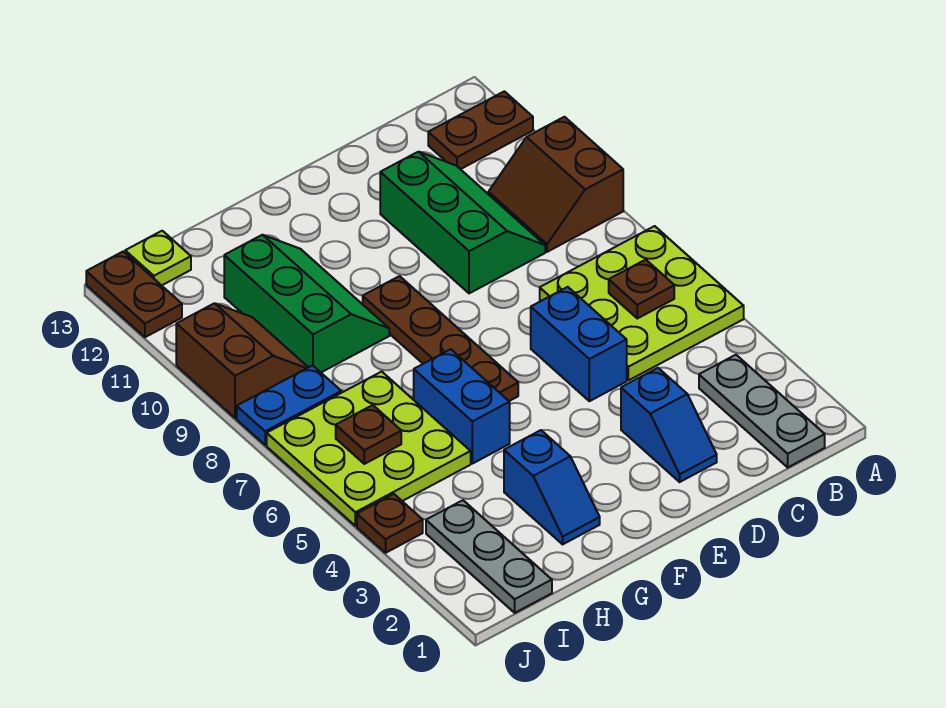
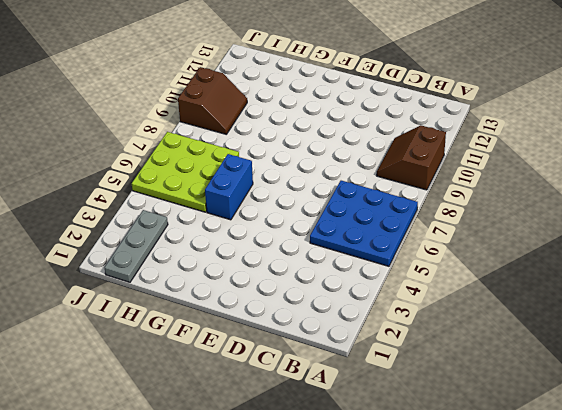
blue 3x3 plate [310,181,418,266] -> lime 3x3 plate [540,226,744,380]
none -> brown 1x2 plate [428,91,533,169]
none -> grey 1x3 plate [699,355,825,467]
none -> green 2x3 slope [380,152,545,293]

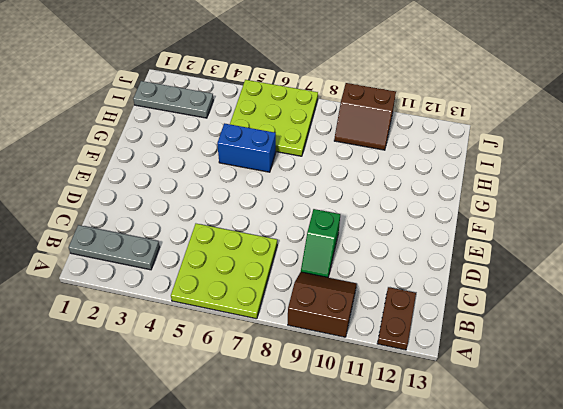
green 1x2 slope [301,209,340,278] -> green 2x3 slope [380,152,545,293]
none -> blue 1x2 slope [621,368,717,482]
none -> blue 1x2 brick [531,287,627,401]
none -> brown 1x4 plate [363,276,518,401]

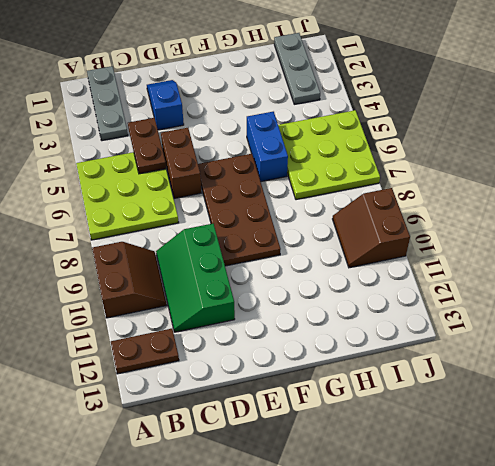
brown 1x2 plate [128,118,166,174] -> brown 1x2 plate moved to [86,251,182,337]
brown 1x2 brick [161,128,201,199] -> blue 1x2 brick [531,287,627,401]
brown 2x4 plate [198,154,281,266] -> brown 1x4 plate [363,276,518,401]
none -> blue 1x2 slope [504,430,600,544]
none -> green 2x3 slope [224,235,389,372]
none -> blue 1x2 plate [237,365,341,445]

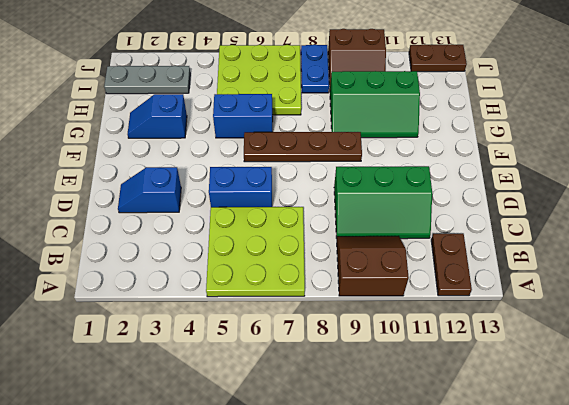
none -> grey 1x3 plate [699,355,825,467]
none -> lime 1x1 plate [125,231,191,285]
none -> brown 1x1 plate [357,494,423,553]

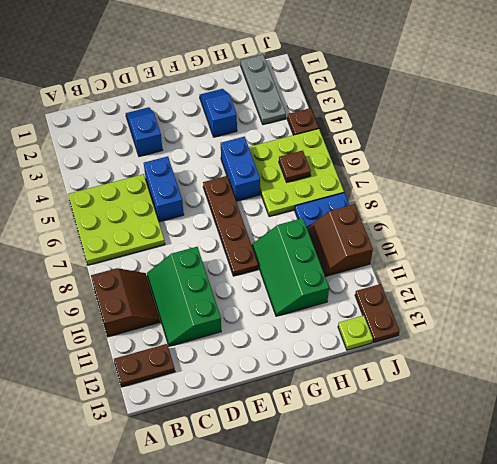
none -> grey 1x3 plate [699,355,825,467]
none -> brown 1x1 plate [609,260,674,318]

